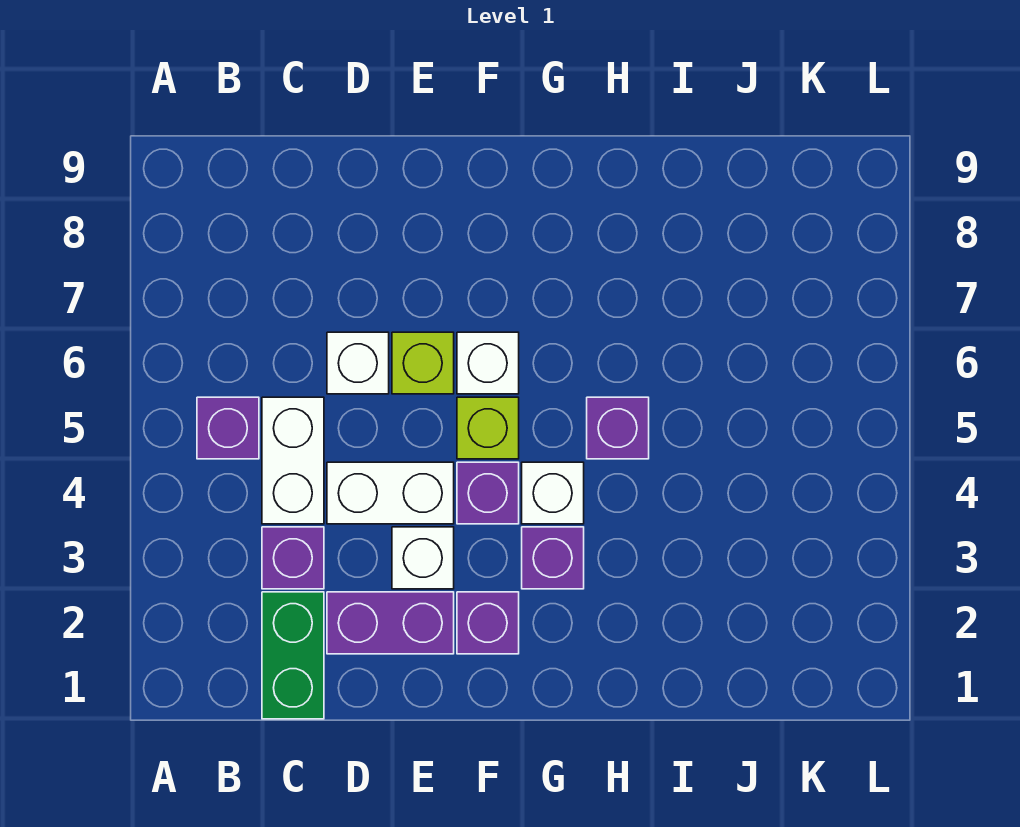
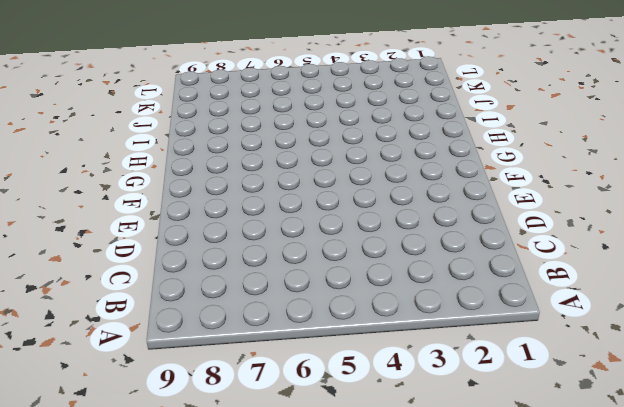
none -> purple 1x1 brick [197,397,259,459]
none -> green 1x2 brick [262,592,324,719]
none -> purple 1x1 brick [262,527,324,589]

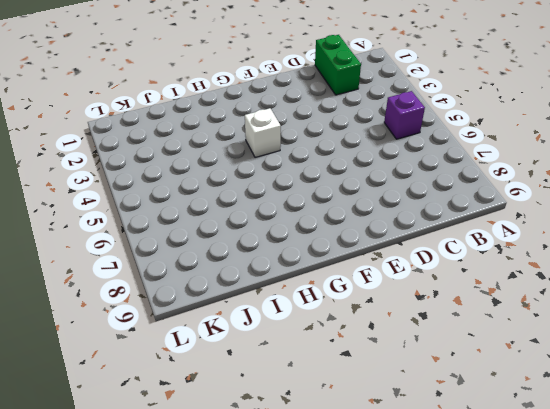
none -> purple 1x1 brick [262,527,324,589]
none -> white 1x2 brick [262,397,324,524]
none -> purple 1x2 brick [327,592,454,654]

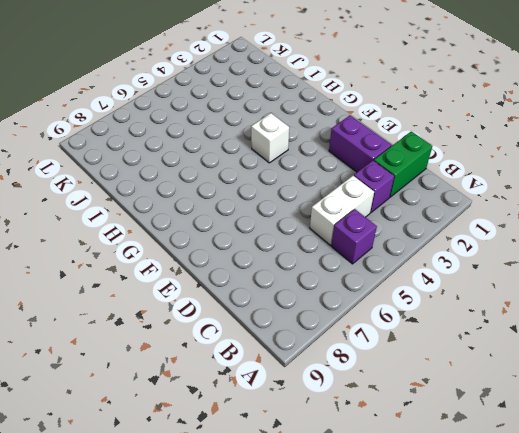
none -> white 1x2 brick [327,462,454,524]
none -> white 1x1 brick [327,332,389,394]
none -> white 1x1 brick [392,527,454,589]

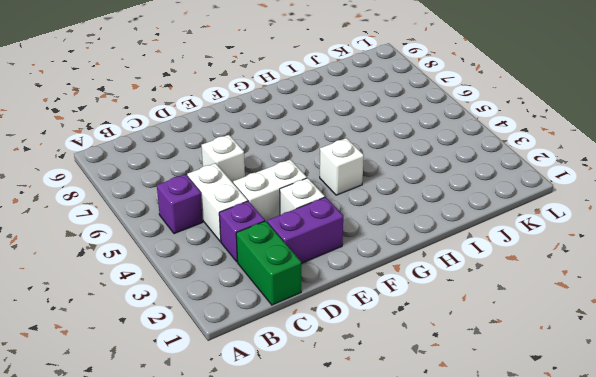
none -> lime 1x1 brick [392,332,454,394]
none -> purple 1x1 brick [457,592,519,654]
none -> purple 1x1 brick [457,462,519,524]

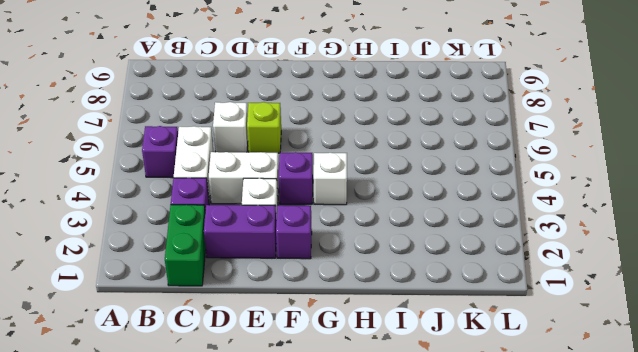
none -> lime 1x1 brick [457,397,519,459]
none -> white 1x1 brick [457,332,519,394]
none -> purple 1x1 brick [522,527,584,589]

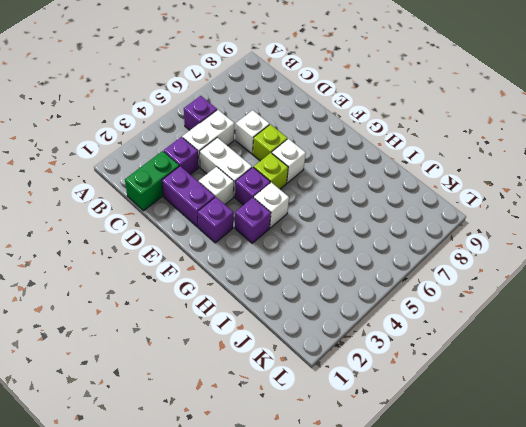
none -> purple 1x1 brick [587,397,649,459]

